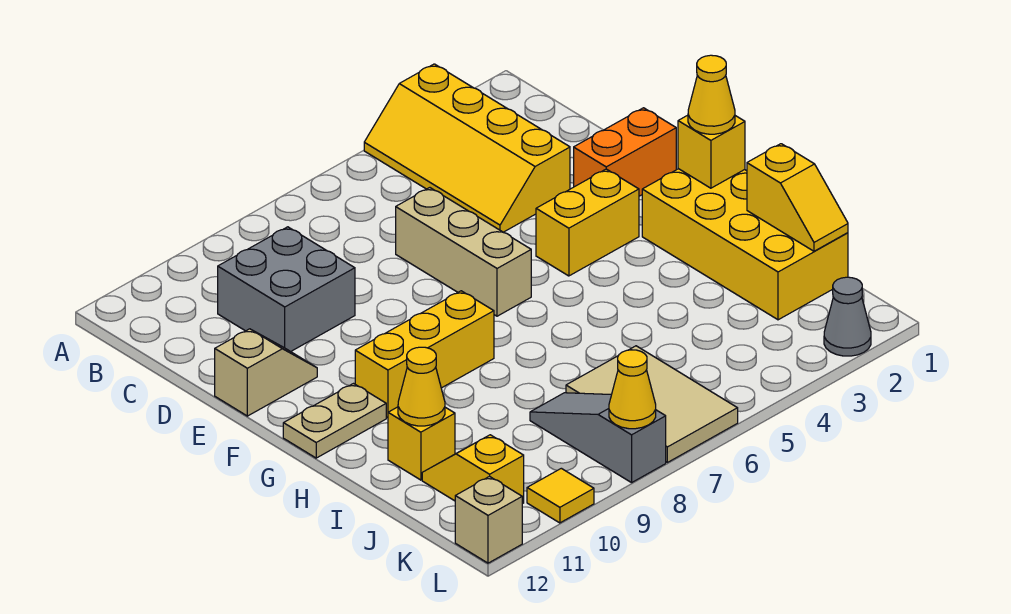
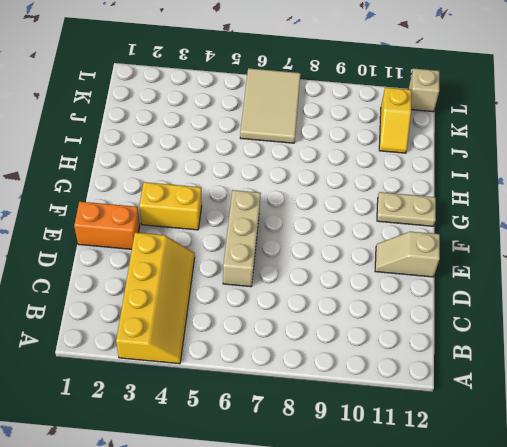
none -> grey 2x2 brick [218,227,355,352]
none -> yellow 2x4 brick [642,169,848,320]
none -> yellow 1x3 brick [355,291,494,418]

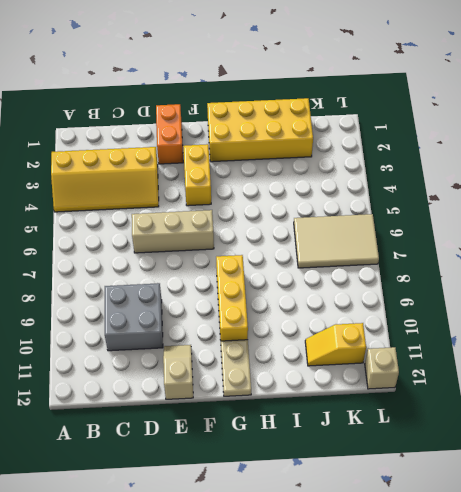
none -> yellow 1x1 brick [388,407,455,480]
none -> grey 1x3 slope [530,393,666,483]
none -> grey 1x1 cone [824,277,871,356]

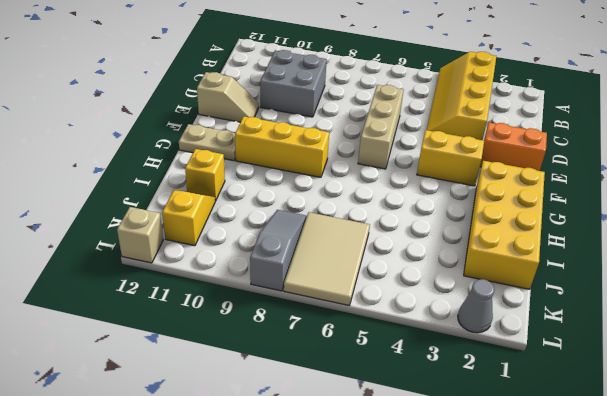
none -> yellow 1x1 tile [527,468,594,523]
none -> yellow 1x1 brick [678,115,745,188]
none -> yellow 1x2 slope [747,144,848,251]

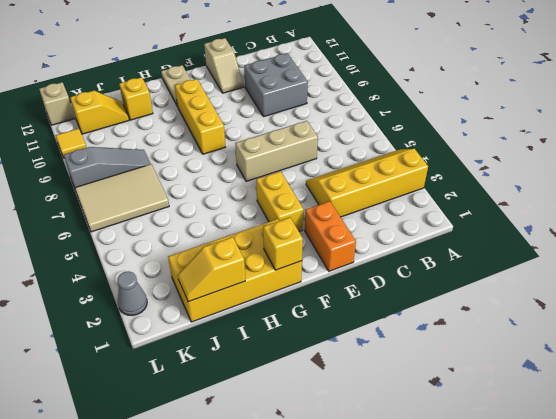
none -> yellow 1x1 cone [398,347,445,426]
none -> yellow 1x1 cone [609,350,656,429]
none -> yellow 1x1 cone [688,55,735,134]

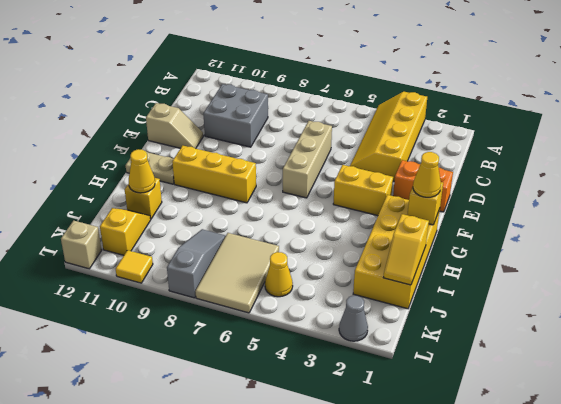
yellow 1x1 cone [265,252,293,297] -> yellow 1x1 cone moved to [609,350,656,429]

